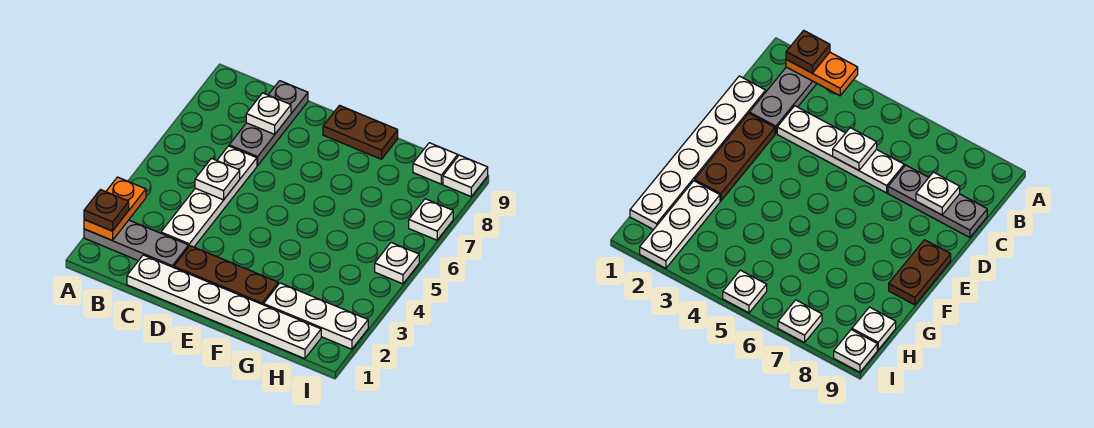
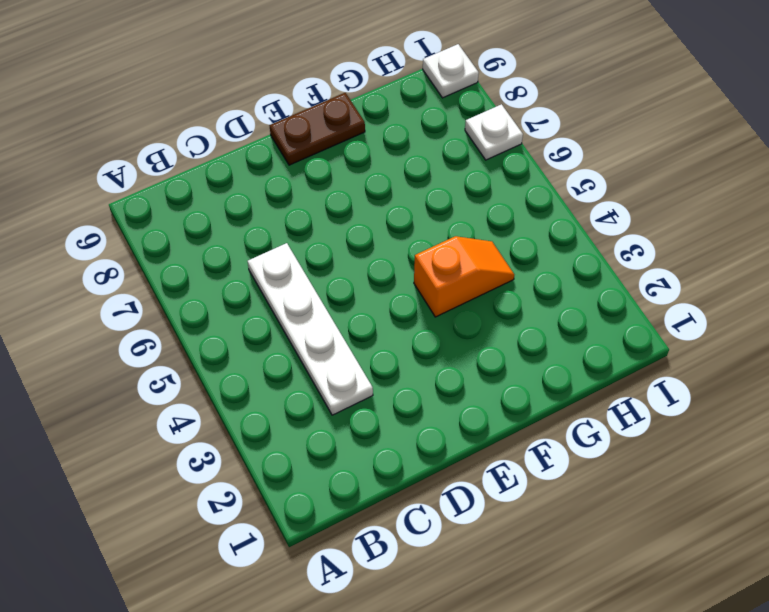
orange 1x2 slope [414,236,514,317] -> none
none -> grey 1x3 plate [84,220,189,268]
none -> white 1x6 plate [127,255,321,359]
none -> grey 1x3 plate [229,81,308,166]

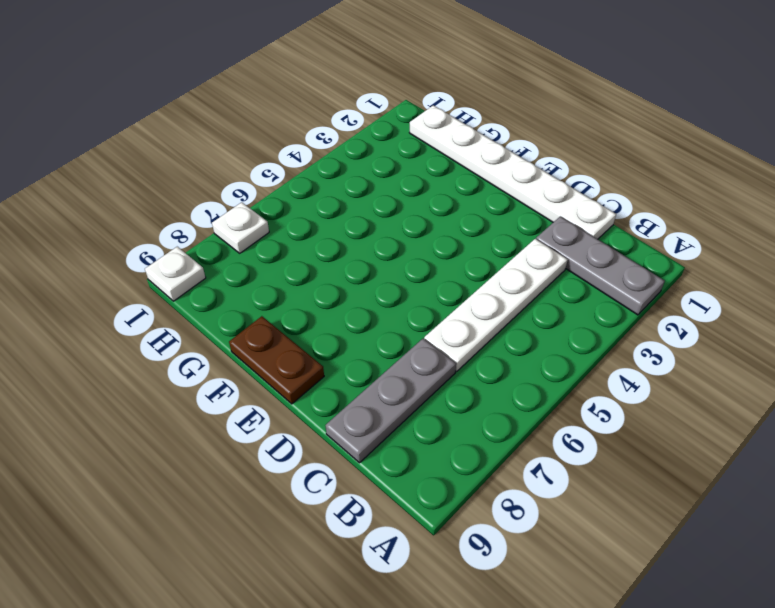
none -> brown 1x3 plate [174,246,278,305]
none -> white 1x3 plate [264,283,368,349]
none -> white 1x1 plate [413,143,458,184]

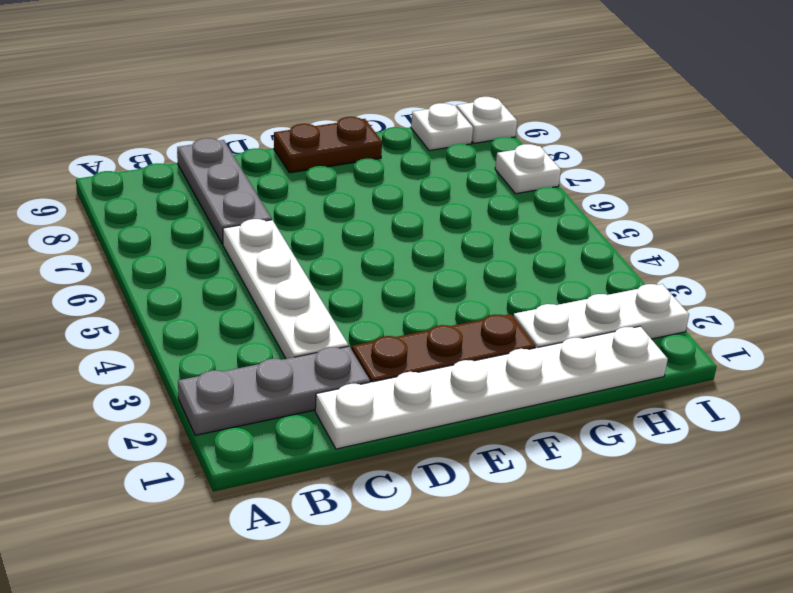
none -> white 1x1 plate [375,243,419,284]
none -> orange 1x2 plate [84,177,146,241]
none -> white 1x1 plate [195,158,240,200]

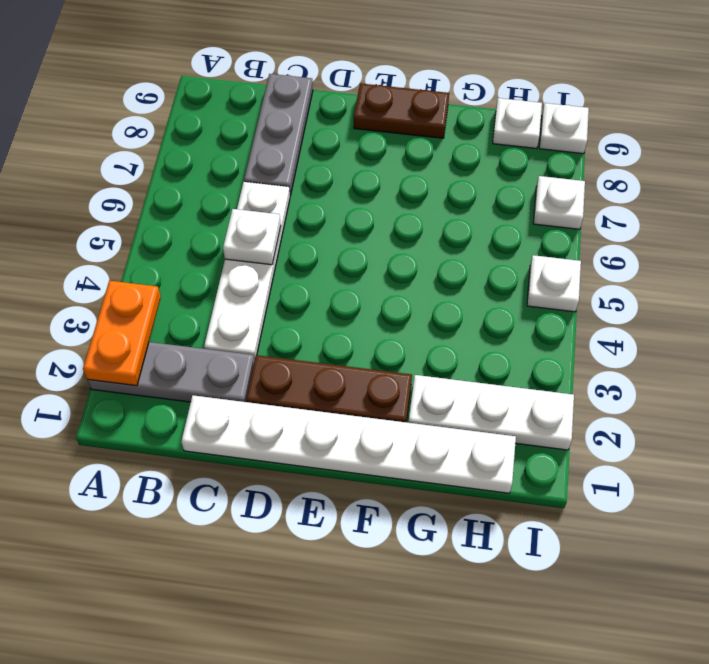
none -> white 1x1 plate [246,93,291,134]
none -> brown 1x1 plate [84,190,129,231]

